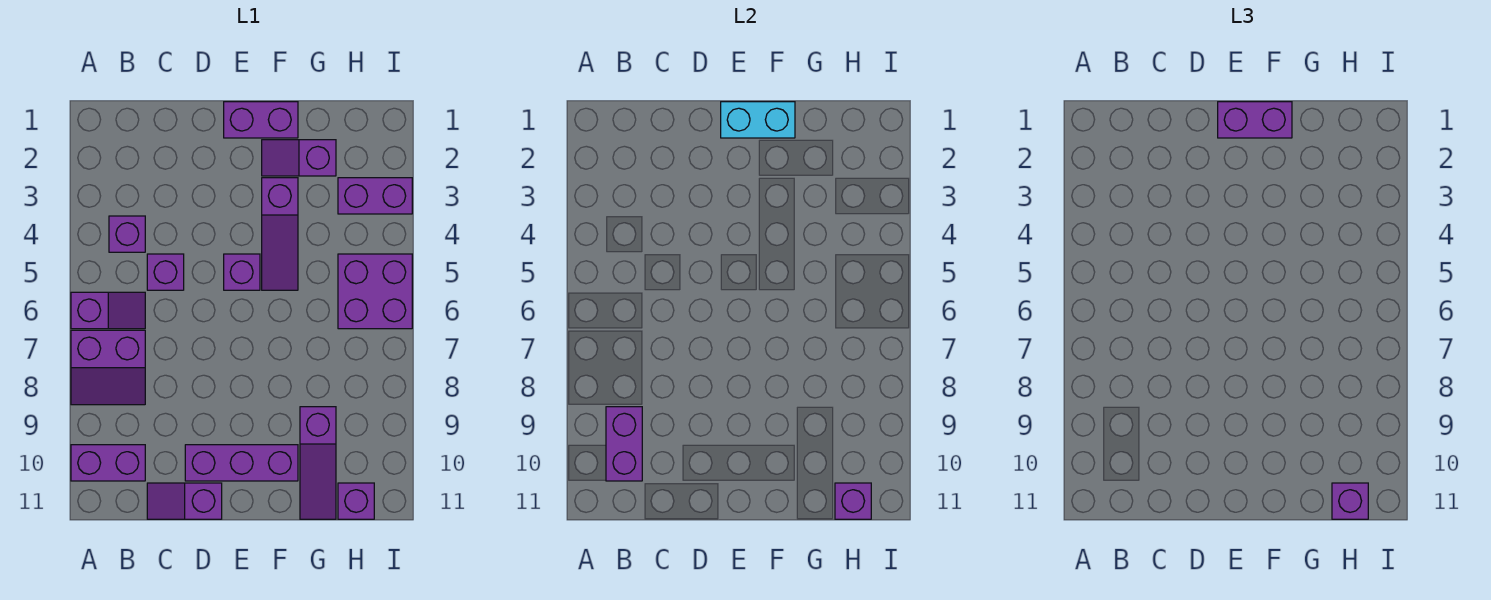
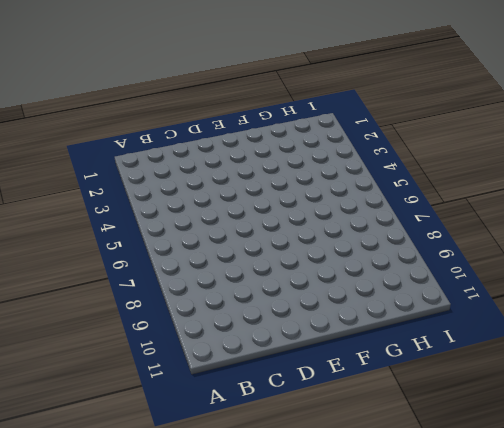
none -> purple 1x2 slope [71,292,145,329]
none -> purple 2x2 slope [71,330,145,405]
none -> purple 1x2 brick [71,445,145,481]

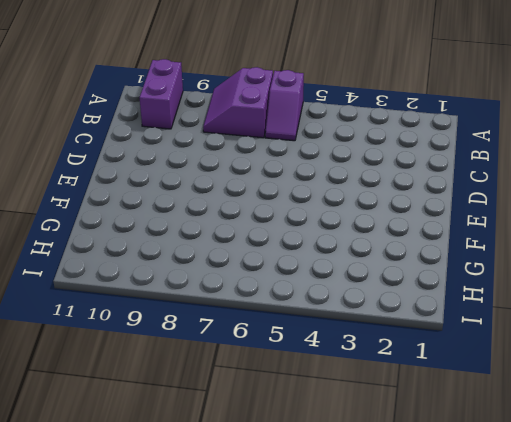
none -> purple 1x1 brick [109,216,145,252]
none -> purple 1x1 brick [147,254,184,290]
none -> purple 1x2 slope [147,483,222,519]

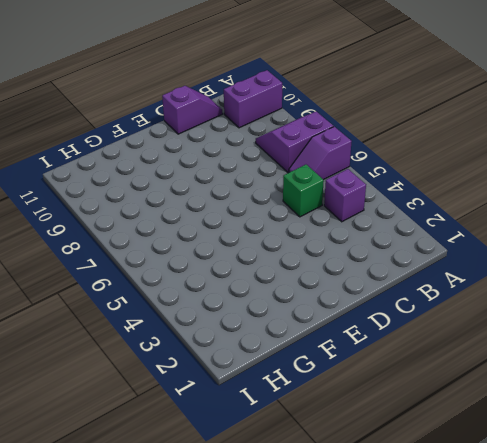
green 1x1 brick [283,165,324,217] -> purple 1x1 brick [147,254,184,290]
none -> purple 1x3 brick [185,445,298,481]
none -> purple 1x2 brick [224,102,298,138]
none -> purple 1x1 brick [224,254,260,290]

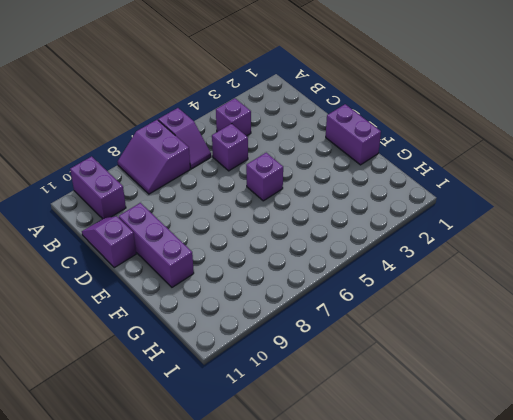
none -> purple 1x2 slope [262,140,336,176]
none -> purple 1x3 slope [262,178,298,290]
none -> purple 1x3 slope [300,407,336,519]

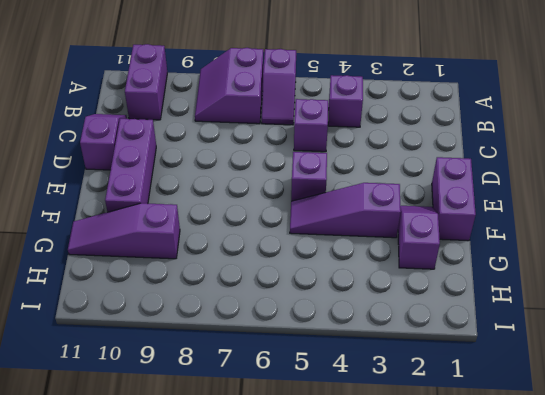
none -> purple 1x2 brick [338,178,412,214]
none -> purple 2x2 brick [338,254,412,329]
none -> purple 1x1 brick [338,483,374,519]

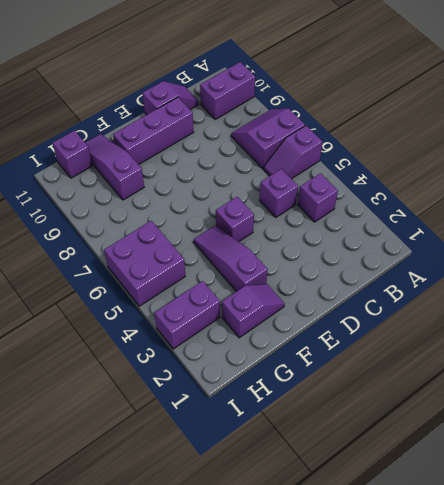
none -> purple 1x2 brick [224,102,298,138]
none -> purple 1x2 brick [606,407,642,481]
none -> cyan 1x2 brick [721,102,795,138]

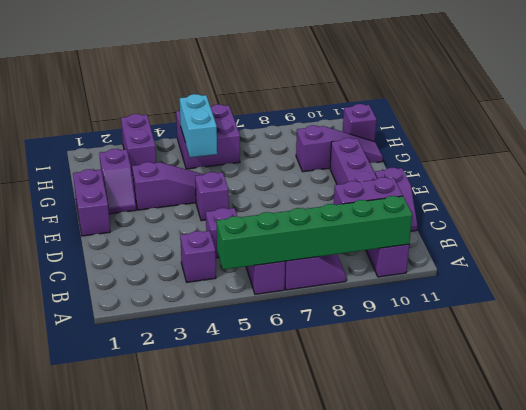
green 1x6 brick [217,196,412,270] -> none
cyan 1x2 brick [180,94,217,158] -> cyan 1x2 brick moved to [721,102,795,138]
none -> purple 1x1 brick [835,483,871,519]
none -> purple 1x2 brick [1218,102,1292,138]
none -> purple 1x1 brick [1332,483,1368,519]

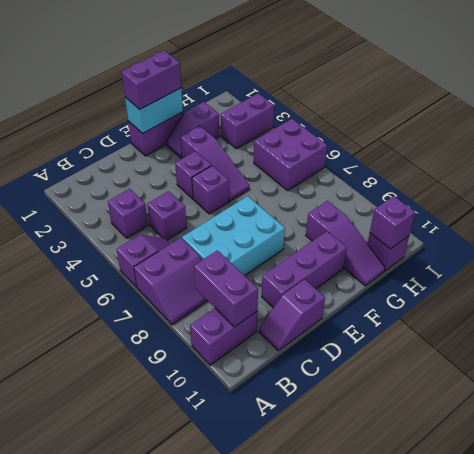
cyan 2x3 brick [182,196,285,276] -> none
purple 1x1 brick [175,151,211,199] -> purple 1x1 brick moved to [1332,483,1368,519]

